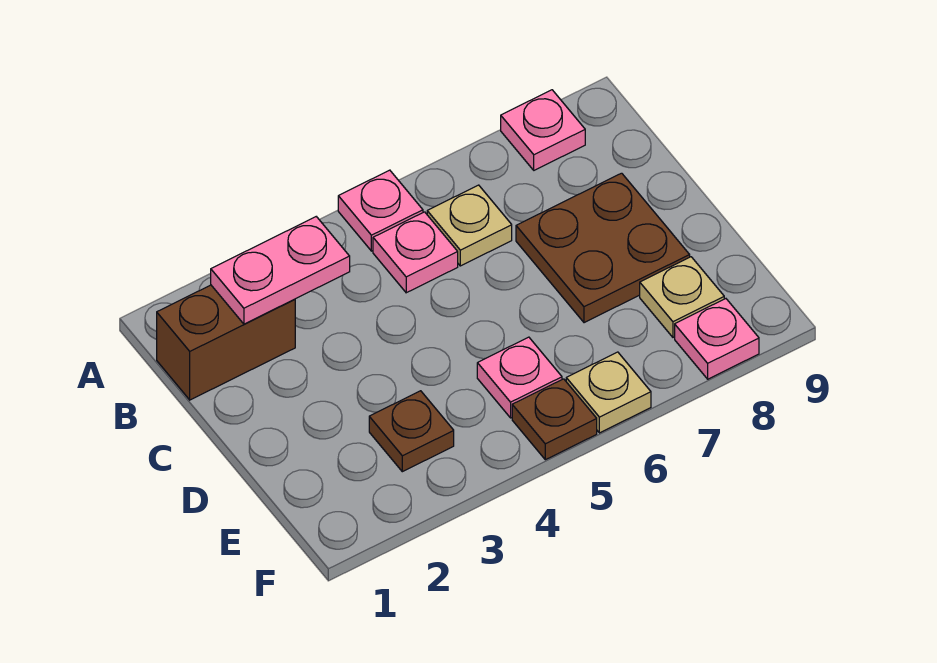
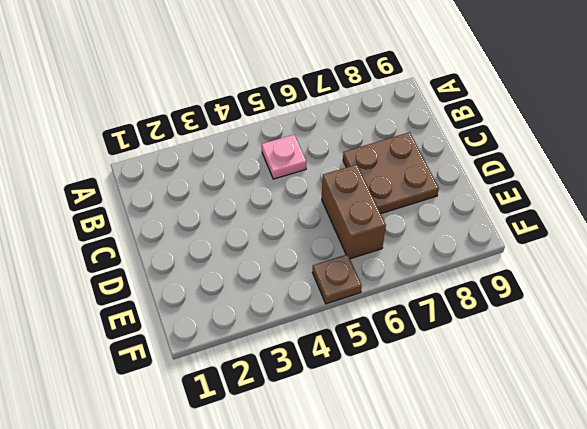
brown 1x2 brick [322,164,386,259] -> brown 1x2 brick turned to [157,285,295,400]
none -> pink 1x1 plate [338,170,423,251]
none -> pink 1x1 plate [501,90,585,170]
none -> tan 1x1 plate [427,185,512,266]

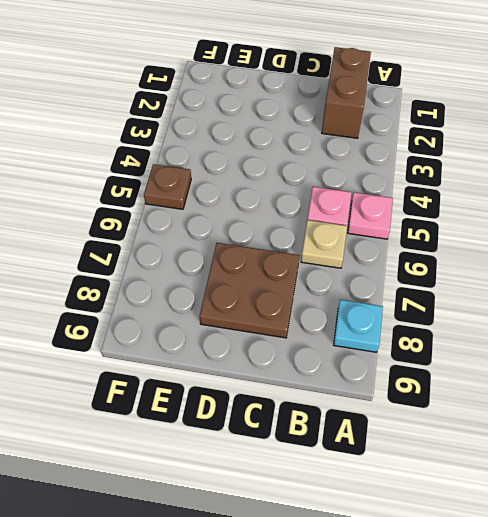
cyan 1x1 plate [334,300,383,352] -> pink 1x1 plate [501,90,585,170]
none -> brown 1x1 plate [369,391,454,472]
none -> pink 1x1 plate [477,337,562,418]
none -> tan 1x1 plate [640,257,724,337]

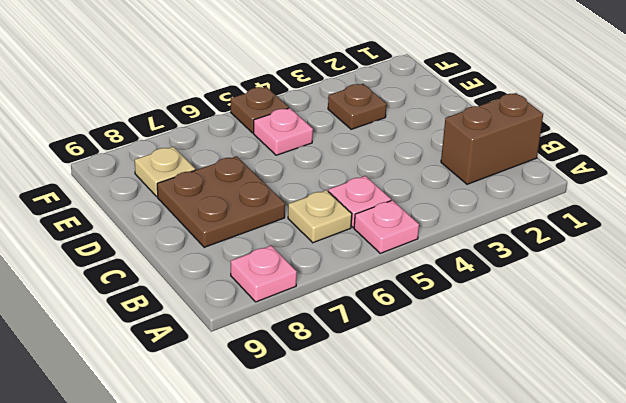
none -> tan 1x1 plate [566,352,651,433]
none -> pink 1x1 plate [675,299,759,379]
none -> pink 1x2 plate [211,217,350,324]

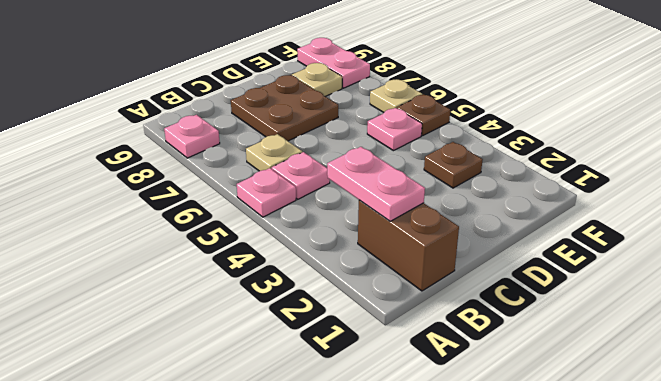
pink 1x2 plate [297,38,370,88] -> pink 1x1 plate [675,299,759,379]

